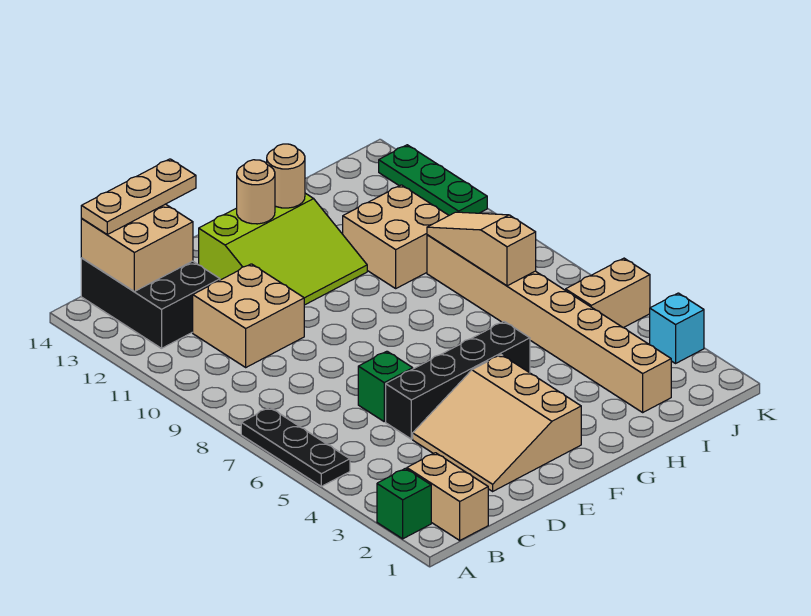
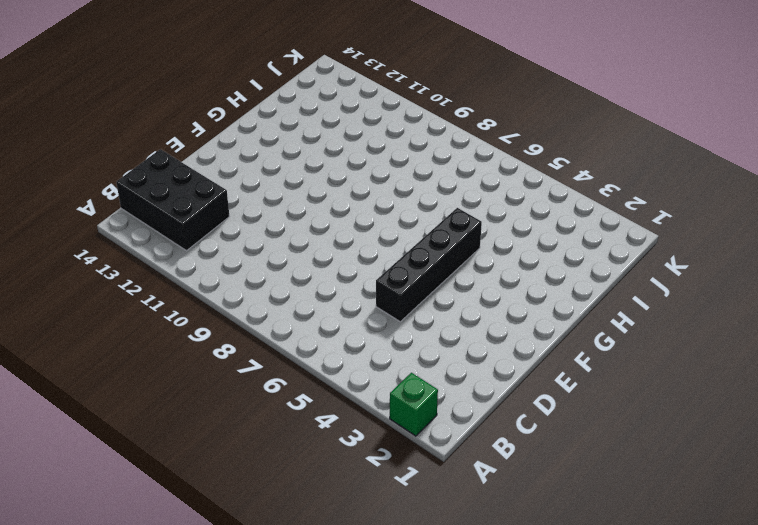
none -> black 1x3 plate [241,407,350,486]
none -> tan 1x2 brick [407,453,488,540]
none -> tan 2x2 brick [193,264,304,367]

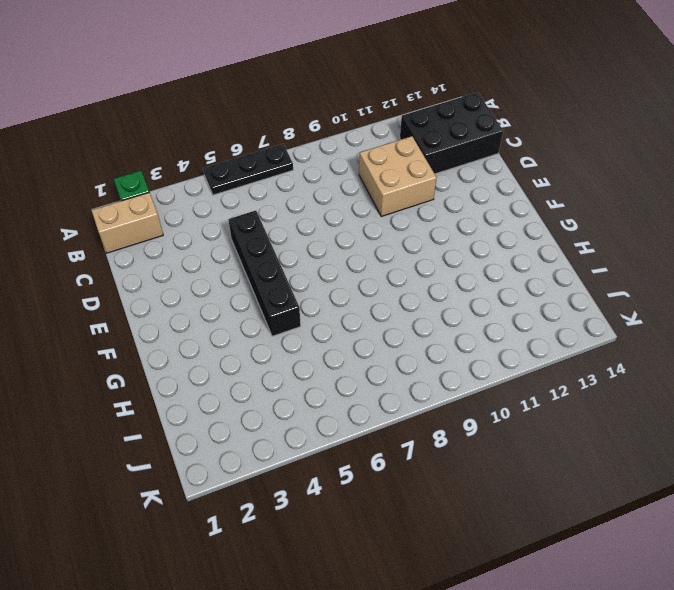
none -> tan 3x3 slope [413,355,581,491]
none -> green 1x1 brick [358,351,413,421]
none -> lime 3x3 slope [199,193,367,305]

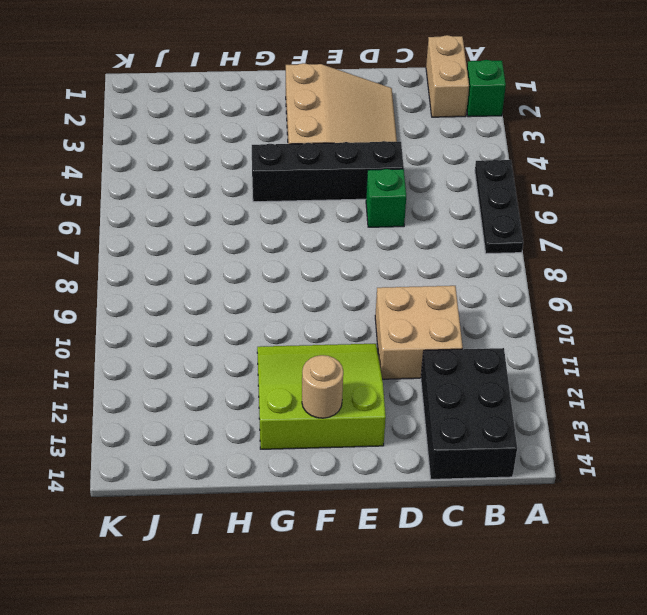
none -> tan 2x2 brick [343,185,449,288]
none -> tan 1x8 brick [427,235,671,412]
none -> tan 1x2 brick [566,258,650,328]

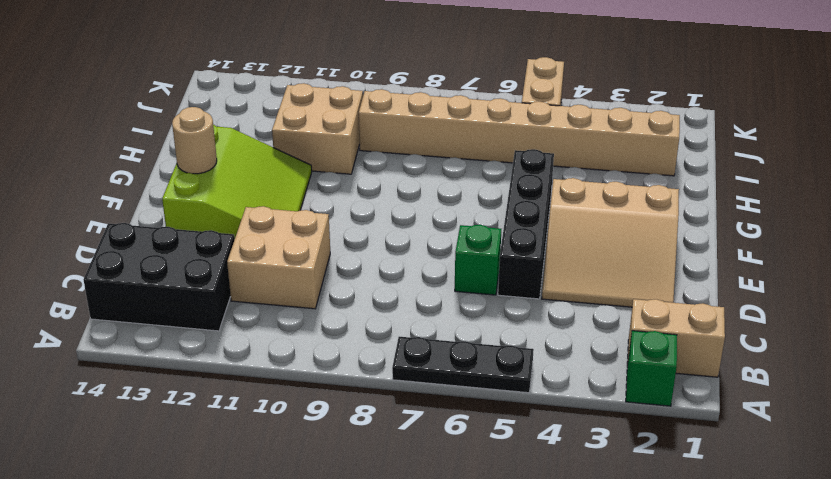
none -> cyan 1x1 brick [650,293,704,363]
none -> green 1x3 plate [379,145,487,215]
none -> tan 2x2 brick [81,204,193,291]

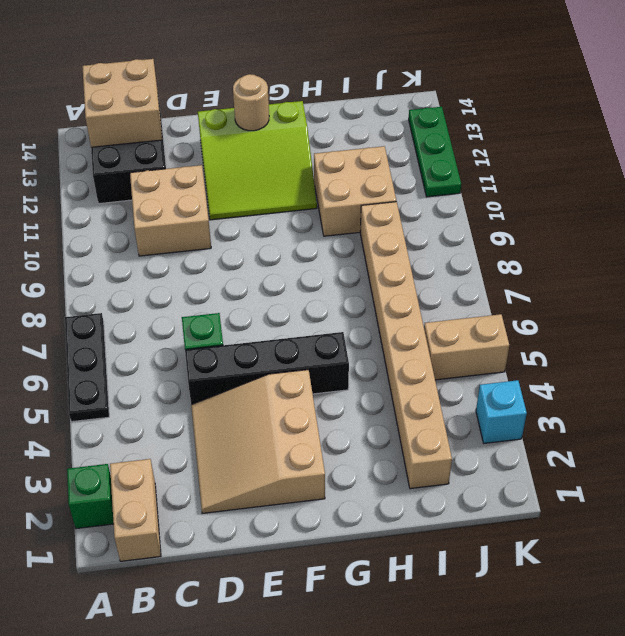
none -> tan 1x1 round brick [267,144,305,208]
none -> tan 1x3 slope [427,212,536,286]
none -> tan 1x3 plate [81,159,196,234]

